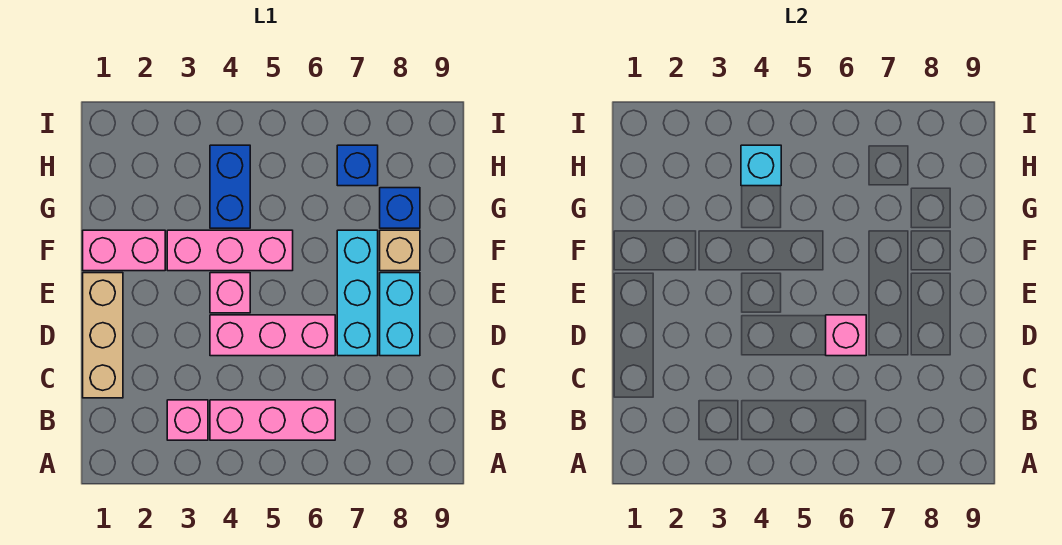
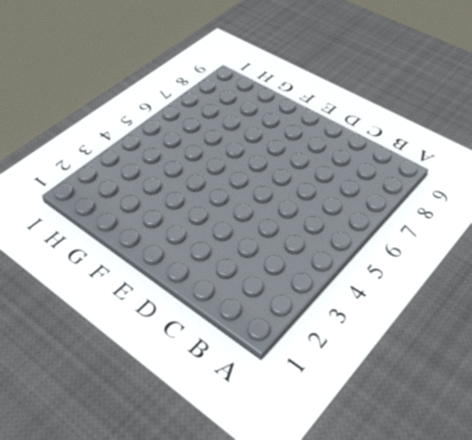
none -> pink 1x1 brick [167,400,208,440]
none -> pink 1x3 brick [210,400,335,440]
none -> tan 1x3 brick [83,273,123,398]

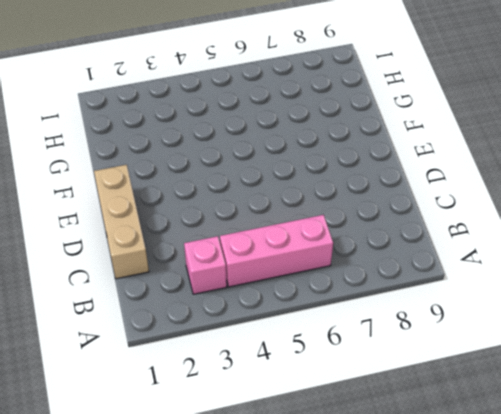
none -> pink 1x3 brick [210,315,335,356]
none -> cyan 1x3 brick [337,230,378,356]
none -> cyan 1x2 brick [380,273,420,356]

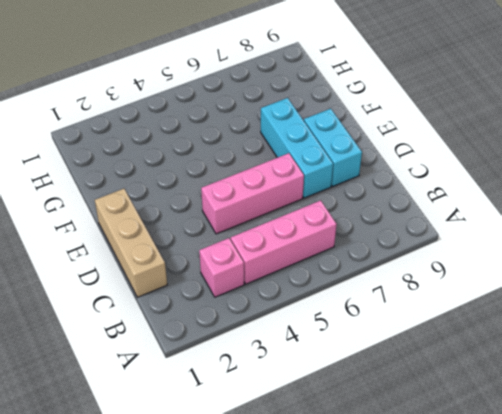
none -> pink 1x1 brick [210,273,250,313]
none -> pink 1x2 brick [83,230,165,271]
none -> pink 1x3 brick [167,230,293,271]

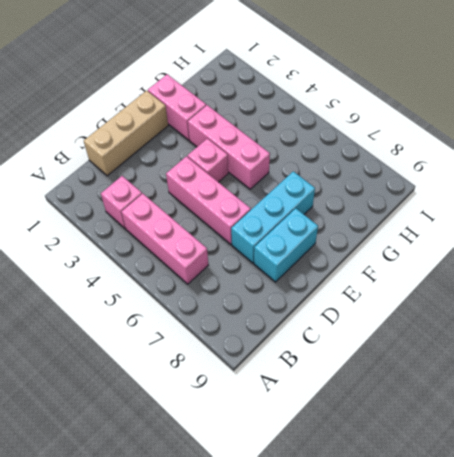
none -> tan 1x1 brick [380,230,420,271]
none -> blue 1x2 brick [210,145,250,228]
none -> blue 1x1 brick [380,188,420,228]

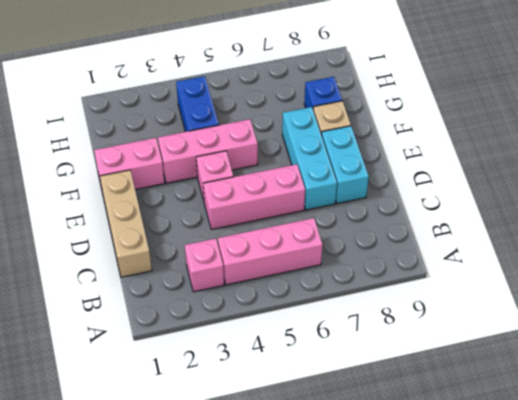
none -> blue 1x1 brick [337,145,378,186]
none -> pink 1x1 brick [826,315,866,356]
none -> cyan 1x1 brick [741,145,781,186]

